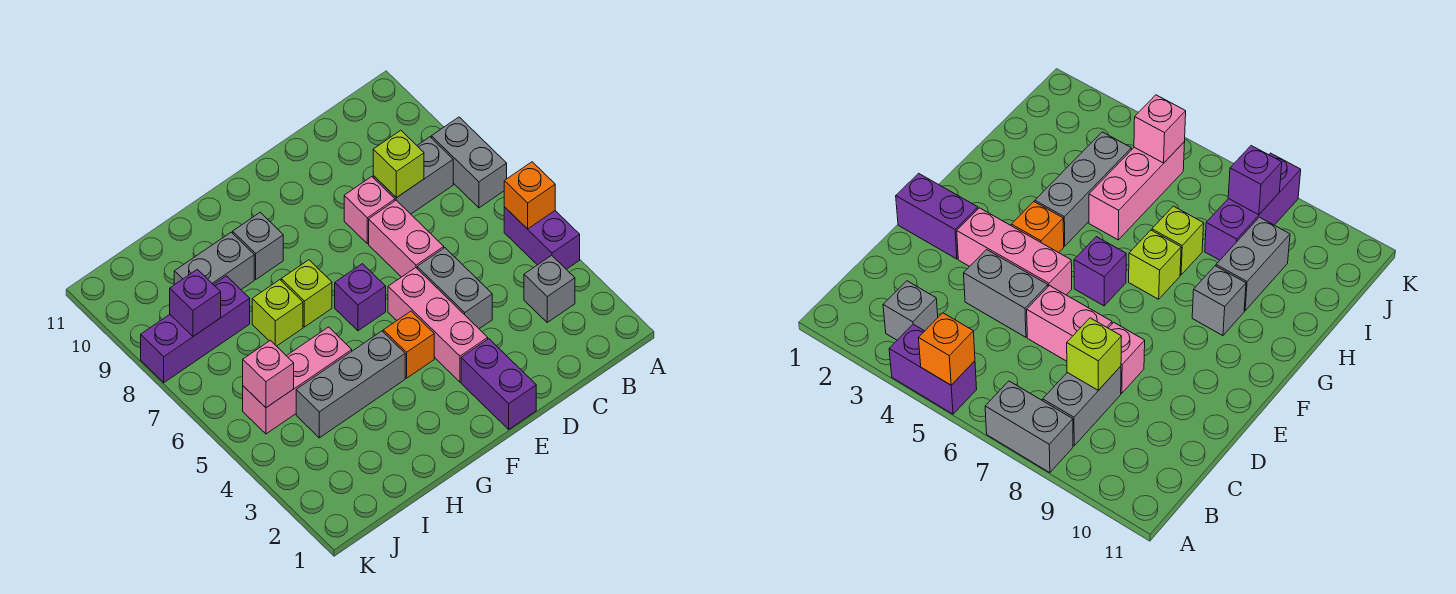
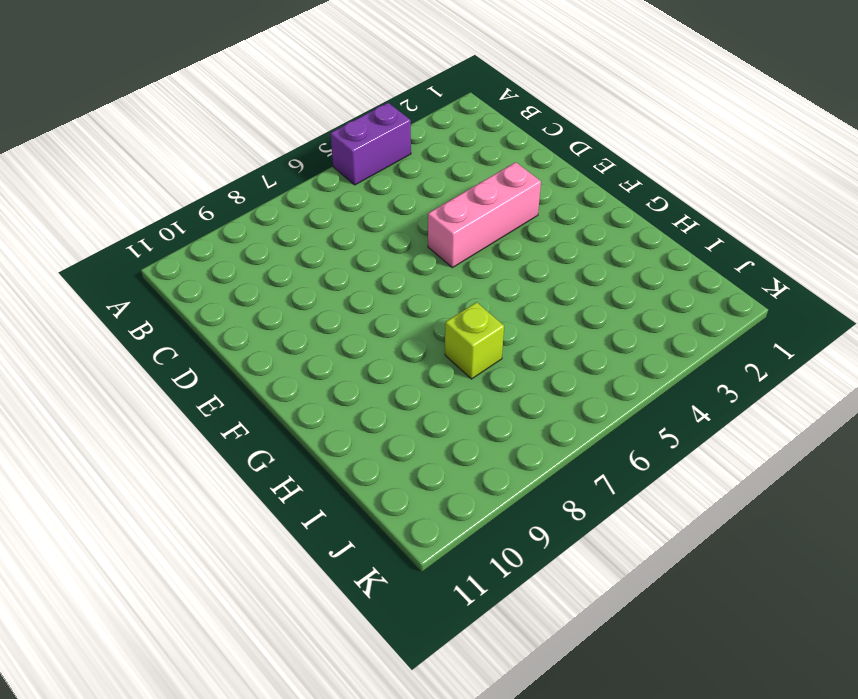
none -> grey 1x2 brick [431,117,507,208]
none -> grey 1x1 brick [524,255,575,322]
none -> grey 1x2 brick [373,137,453,214]

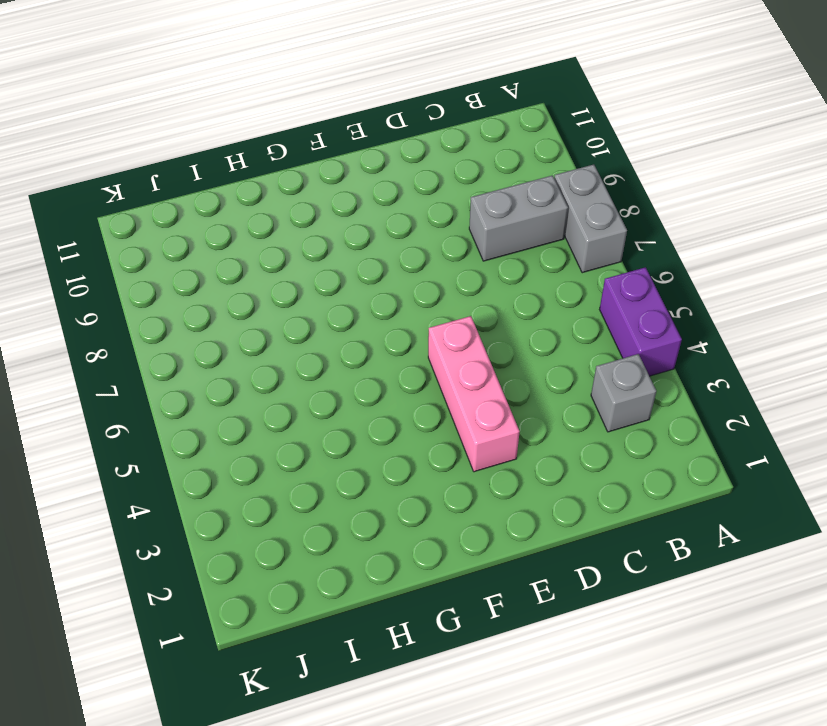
none -> grey 1x2 brick [417,248,492,329]
none -> pink 1x2 brick [369,200,444,277]
none -> pink 1x1 brick [344,177,395,244]

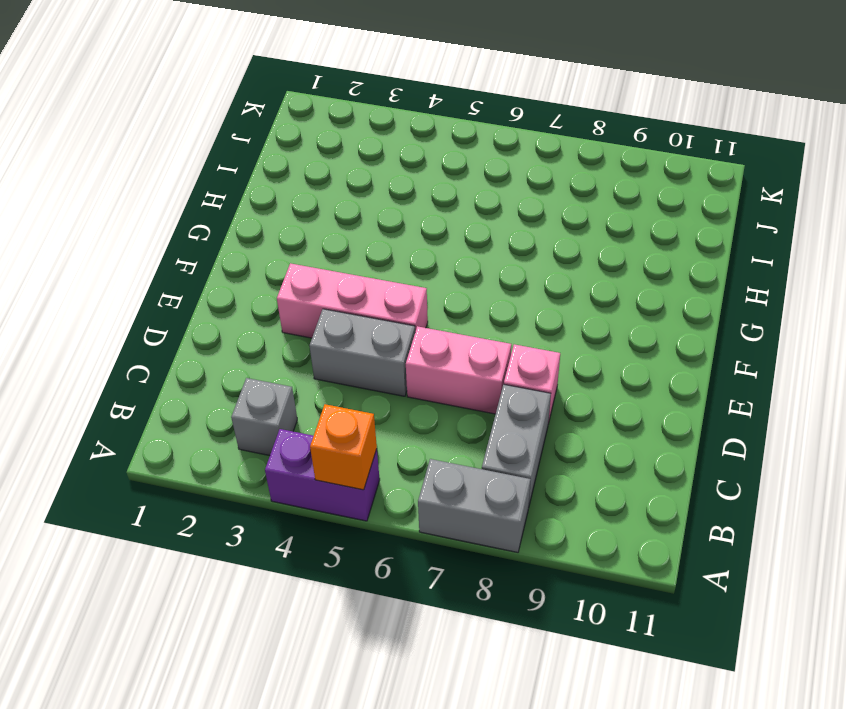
none -> purple 1x2 brick [461,339,536,429]
none -> orange 1x1 brick [383,311,434,378]
none -> purple 1x1 brick [335,264,386,331]

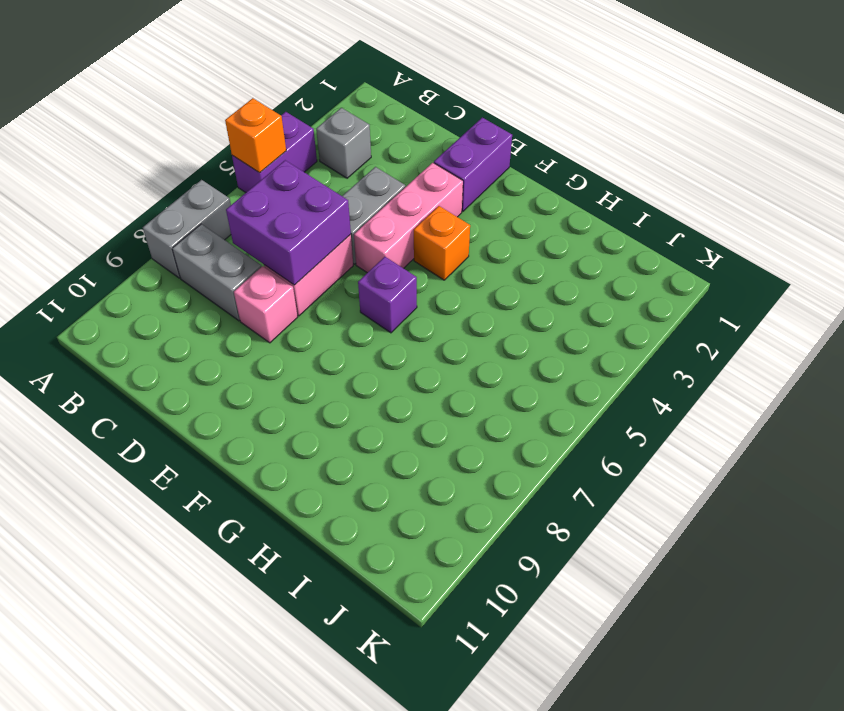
purple 2x2 brick [226,160,351,285] -> none
none -> grey 1x3 brick [296,331,405,438]
none -> lime 1x1 brick [281,260,332,327]
none -> grey 1x1 brick [233,212,283,279]

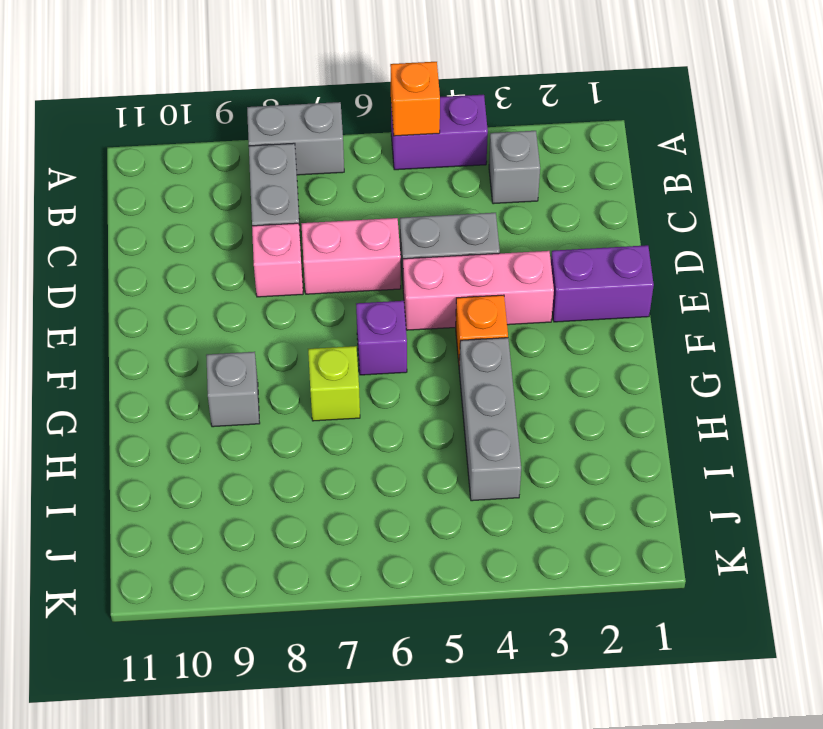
none -> pink 1x3 brick [243,327,352,434]
none -> lime 1x1 brick [252,280,303,346]
none -> grey 1x2 brick [174,232,254,290]

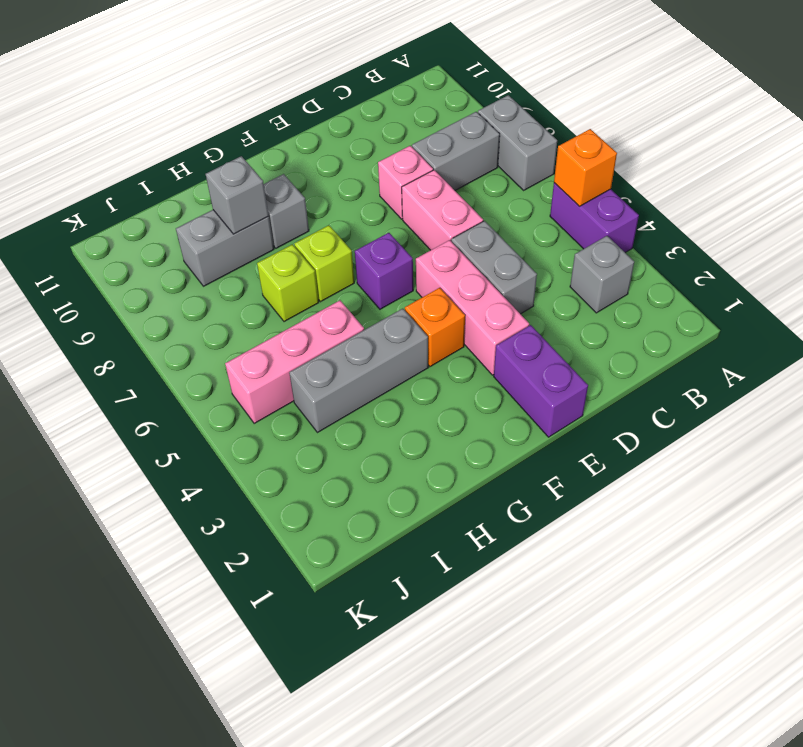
grey 1x1 brick [206,156,269,234] -> none
none -> purple 1x3 brick [141,276,250,383]
none -> lime 1x1 brick [373,130,424,198]
none -> pink 1x1 brick [243,340,294,408]

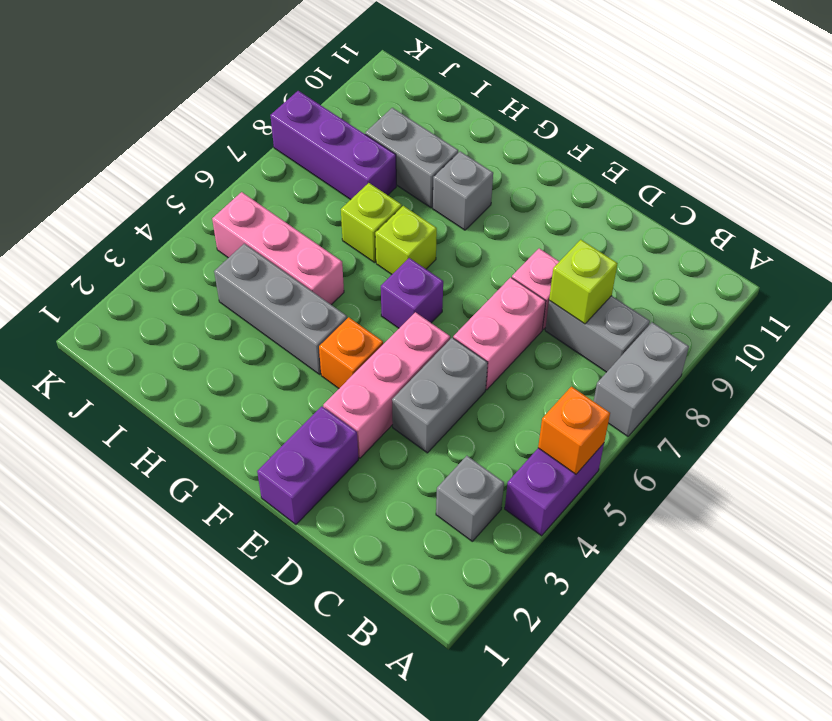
none -> pink 1x1 brick [243,340,294,408]
none -> purple 1x1 brick [170,269,221,336]

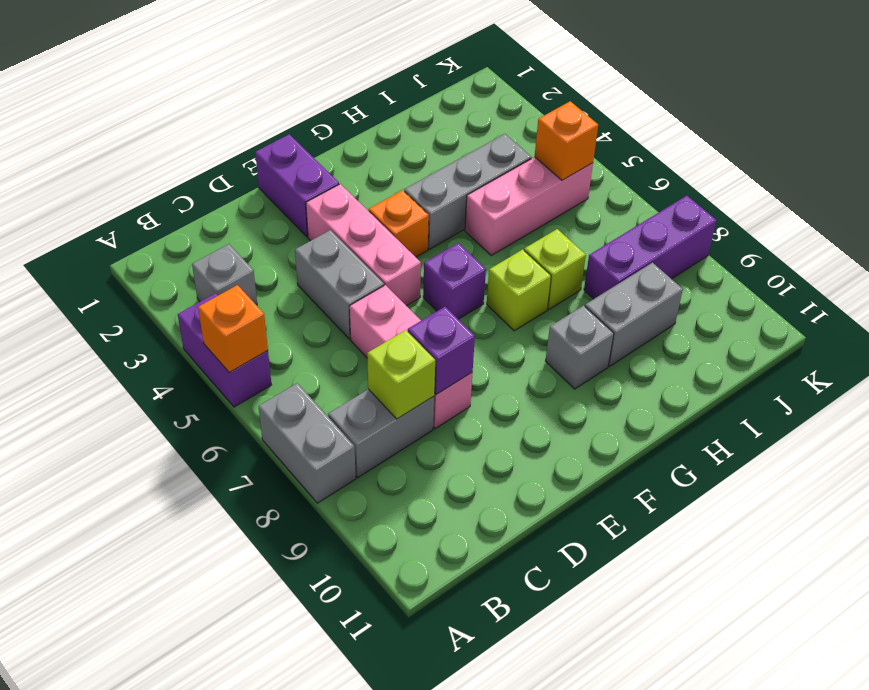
purple 1x1 brick [408,307,475,395] -> purple 1x1 brick moved to [170,269,221,336]
orange 1x1 brick [535,101,598,180] -> pink 1x1 brick [243,340,294,408]

